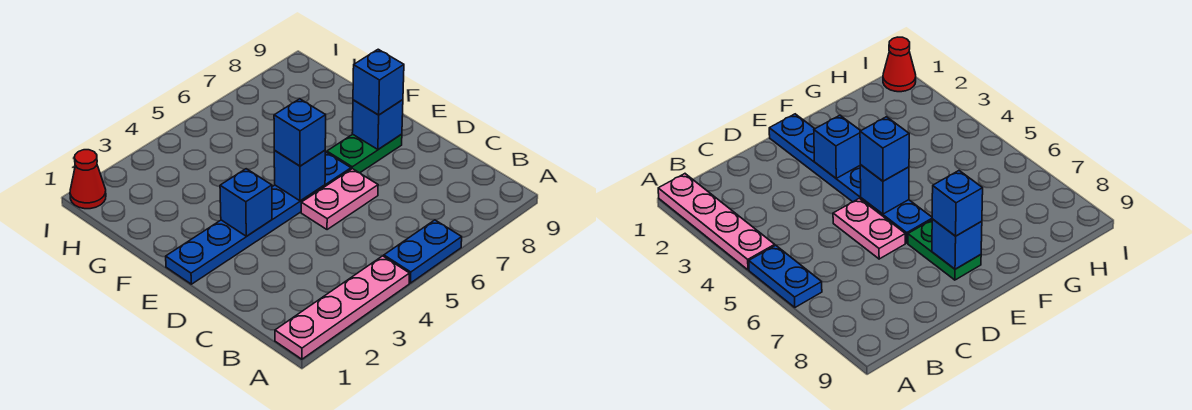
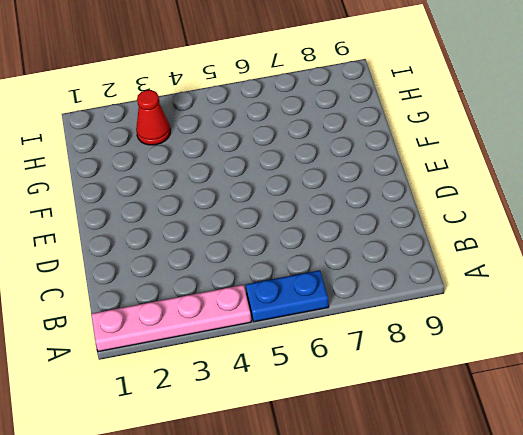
red 1x1 cone [136,90,170,145] -> red 1x1 cone moved to [70,150,106,209]
none -> pink 1x2 plate [301,169,378,230]
none -> blue 1x6 plate [166,152,351,284]

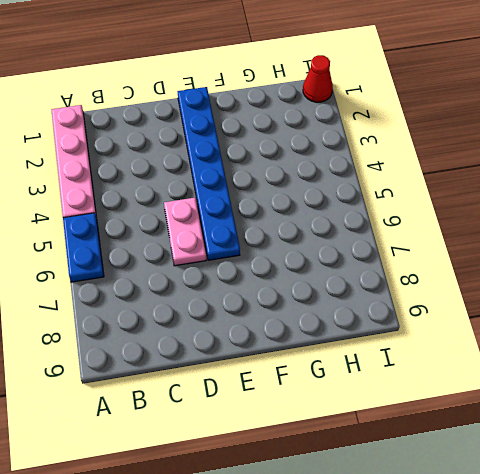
none -> green 1x2 plate [327,134,402,173]
none -> blue 1x1 brick [220,169,272,236]

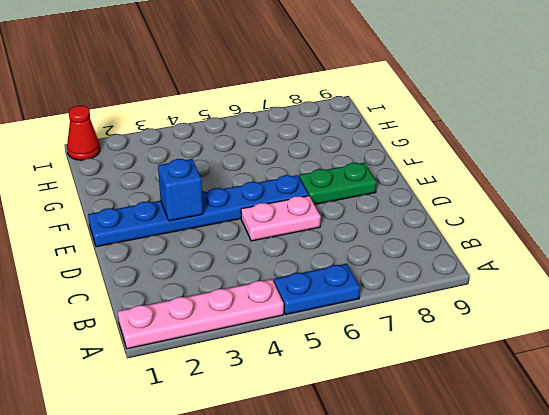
none -> blue 1x1 brick [274,150,325,201]
none -> blue 1x1 brick [352,100,403,149]

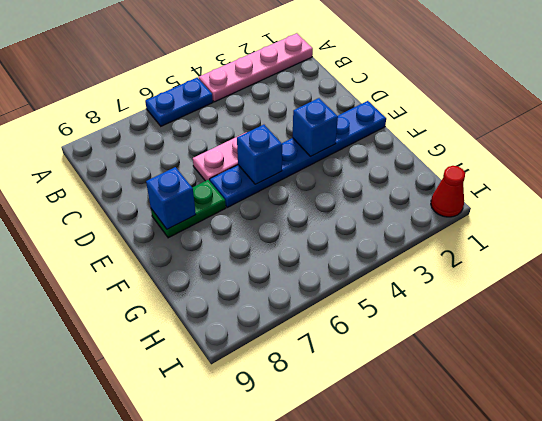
none -> blue 1x1 brick [274,99,326,166]
none -> blue 1x1 brick [353,49,404,115]

